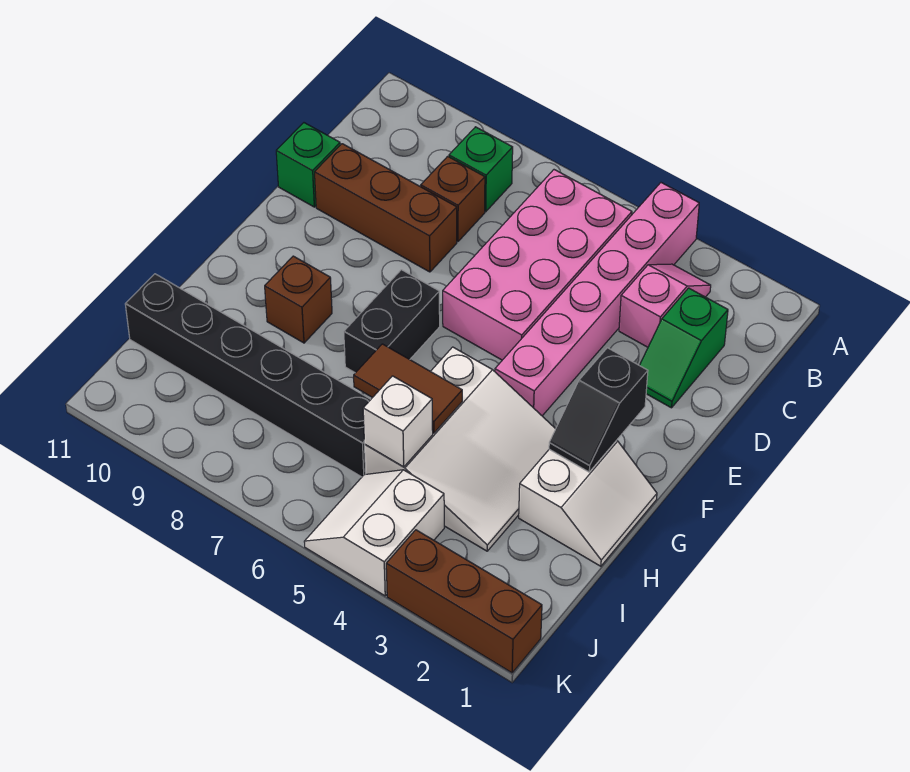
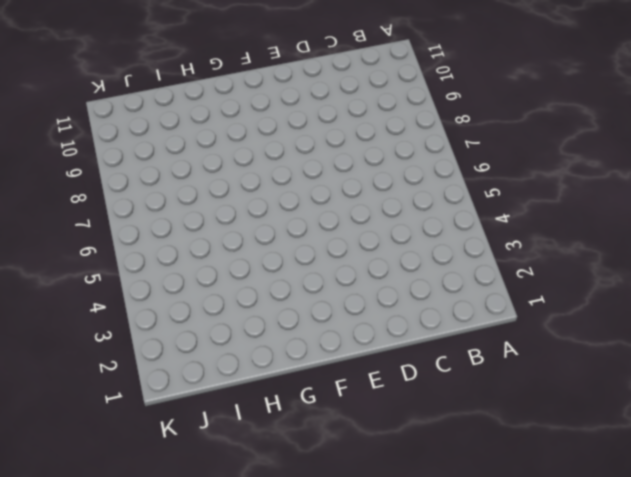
none -> pink 1x6 brick [495,183,699,416]
none -> pink 1x2 slope [619,264,711,347]
none -> pink 2x4 brick [443,170,632,360]

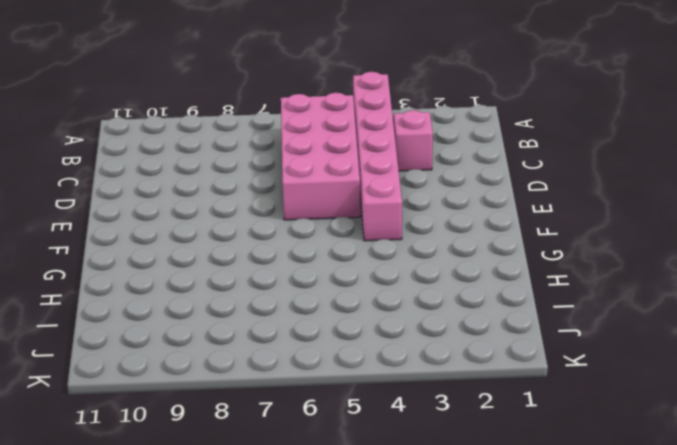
none -> green 1x1 brick [449,127,513,212]
none -> green 1x2 slope [640,288,728,408]
none -> brown 1x1 brick [421,156,485,241]

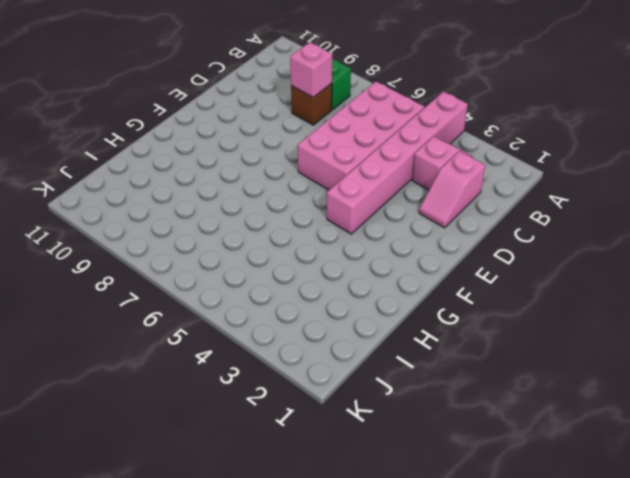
pink 1x2 slope [419,151,485,228] -> green 1x2 slope [640,288,728,408]
pink 1x1 brick [290,42,332,97] -> none
none -> brown 1x3 brick [315,144,457,272]
none -> green 1x1 brick [276,123,340,207]
none -> black 1x2 brick [344,270,440,373]

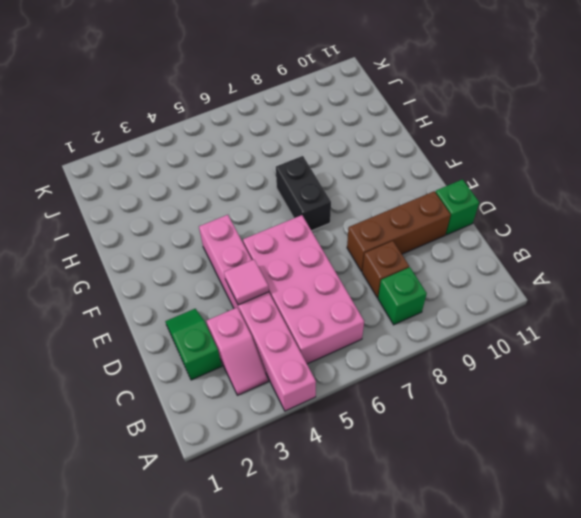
pink 1x1 tile [224,259,269,305] -> none
none -> white 2x2 slope [519,440,657,566]
none -> white 3x3 slope [365,347,555,551]
none -> brown 1x1 brick [265,256,332,343]

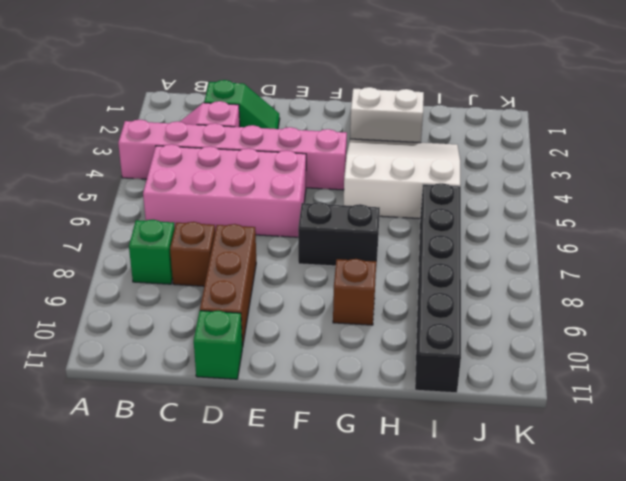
none -> white 2x2 slope [304,470,444,596]
none -> brown 1x3 brick [386,530,542,673]
none -> black 1x2 slope [549,348,648,472]

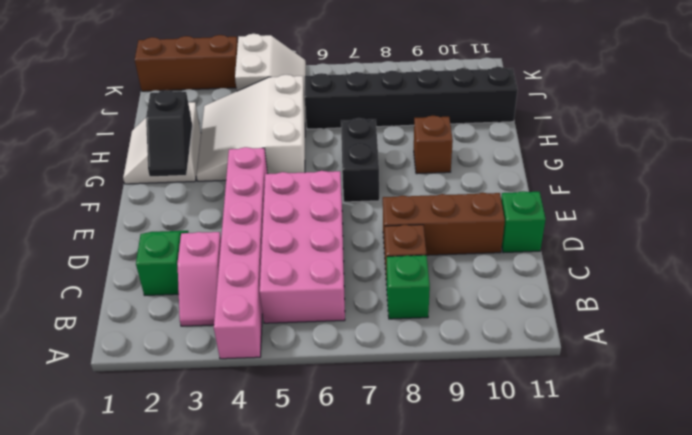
black 1x2 slope [146,90,192,176] -> black 1x2 slope turned to [549,348,648,472]
none -> brown 1x2 tile [354,344,462,433]
none -> white 1x1 brick [363,376,433,467]

